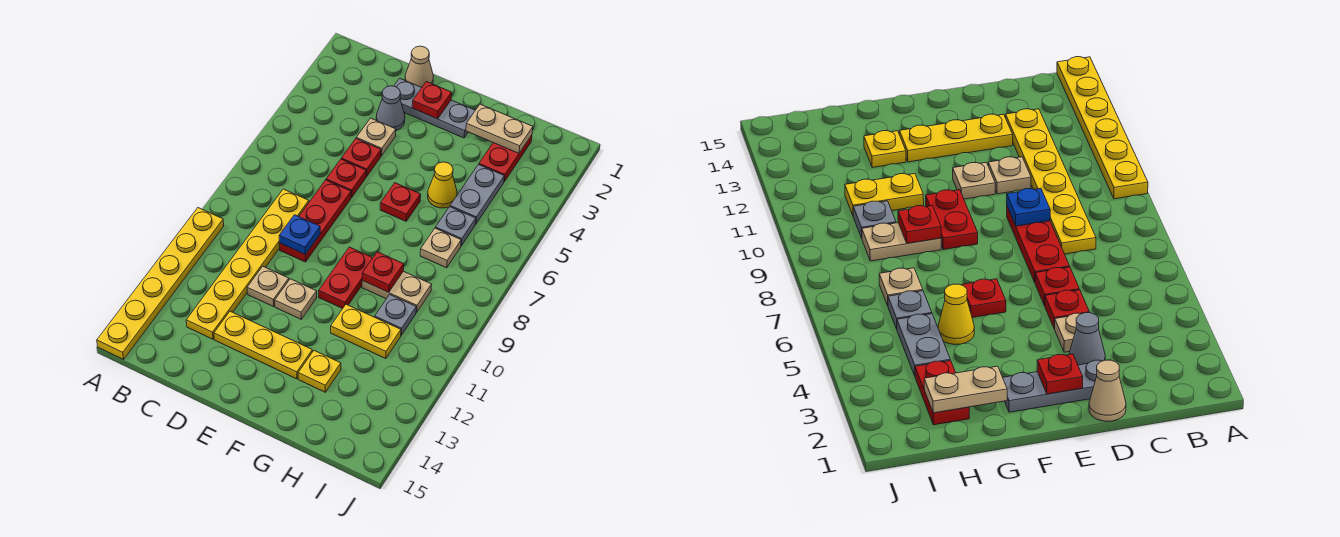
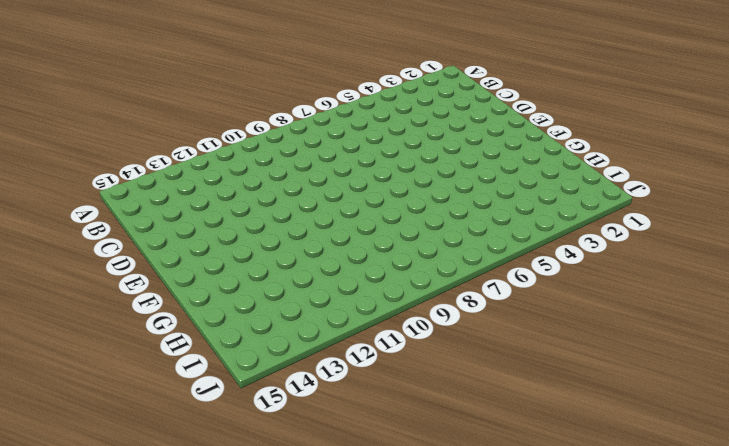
none -> yellow 1x6 plate [97,208,224,359]
none -> yellow 1x6 plate [186,189,309,339]
none -> tan 1x1 cone [405,46,433,87]

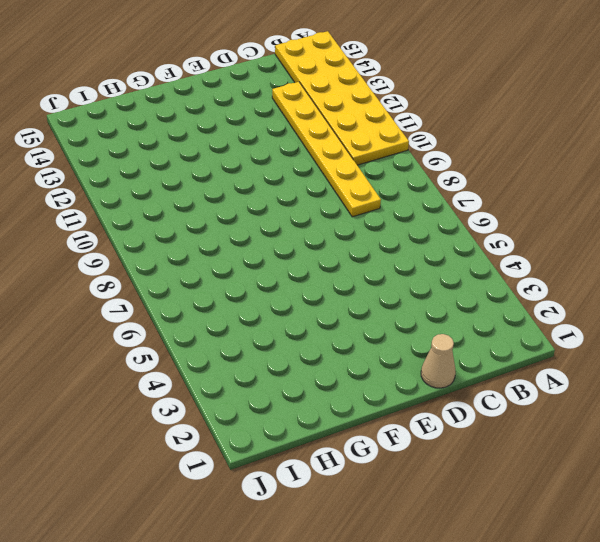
yellow 2x6 plate [275,31,409,165] -> yellow 1x6 plate [97,208,224,359]
none -> grey 1x3 plate [394,78,475,138]
none -> grey 1x1 cone [376,86,405,131]
none -> tan 1x1 plate [356,118,396,156]

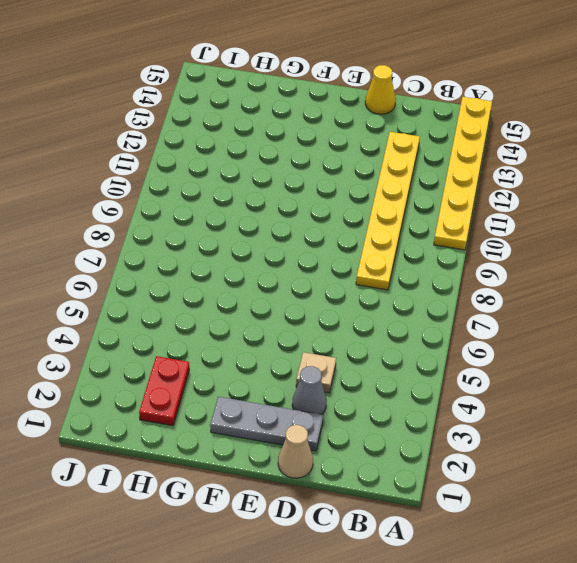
yellow 1x1 cone [365,65,396,114] -> yellow 1x1 cone moved to [428,162,457,208]
none -> red 1x1 plate [341,139,381,176]
none -> red 1x1 plate [326,159,366,197]
none -> red 1x3 plate [279,180,351,262]

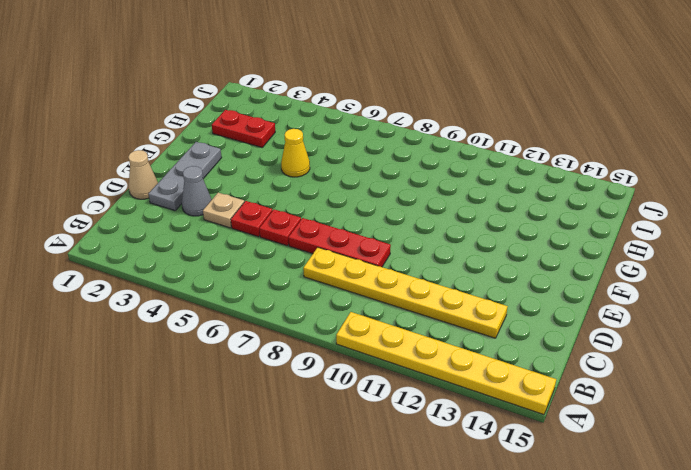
none -> tan 1x1 plate [247,266,289,307]
none -> yellow 1x3 plate [214,311,312,379]
none -> tan 1x1 plate [275,279,317,319]

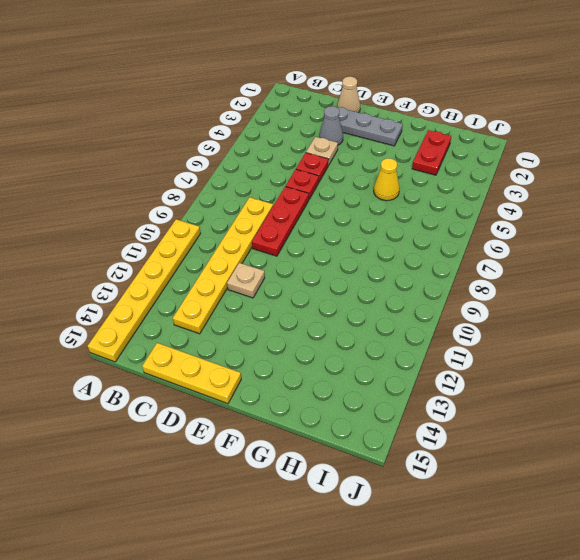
yellow 1x3 plate [142,343,241,404] -> yellow 1x3 plate moved to [214,311,312,379]
none -> tan 1x1 plate [275,279,317,319]
none -> red 1x1 plate [380,183,421,221]
none -> red 1x2 plate [319,247,373,309]

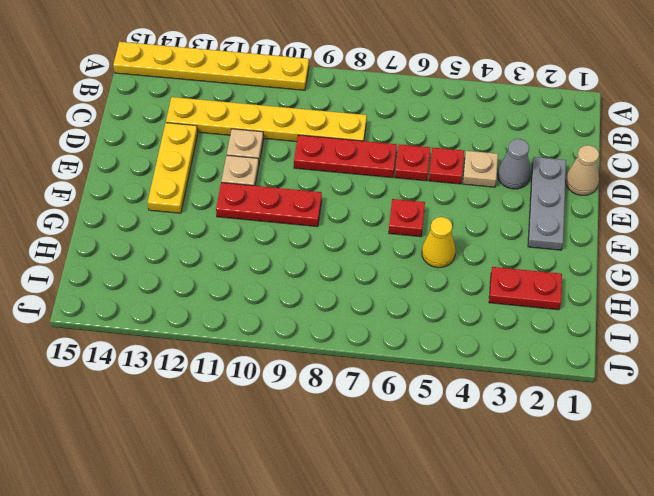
red 1x3 plate [216,183,322,227] -> red 1x2 plate [319,247,373,309]
none -> tan 1x2 plate [362,271,432,312]
none -> yellow 1x2 plate [331,305,401,359]
none -> yellow 1x1 plate [298,351,341,392]

